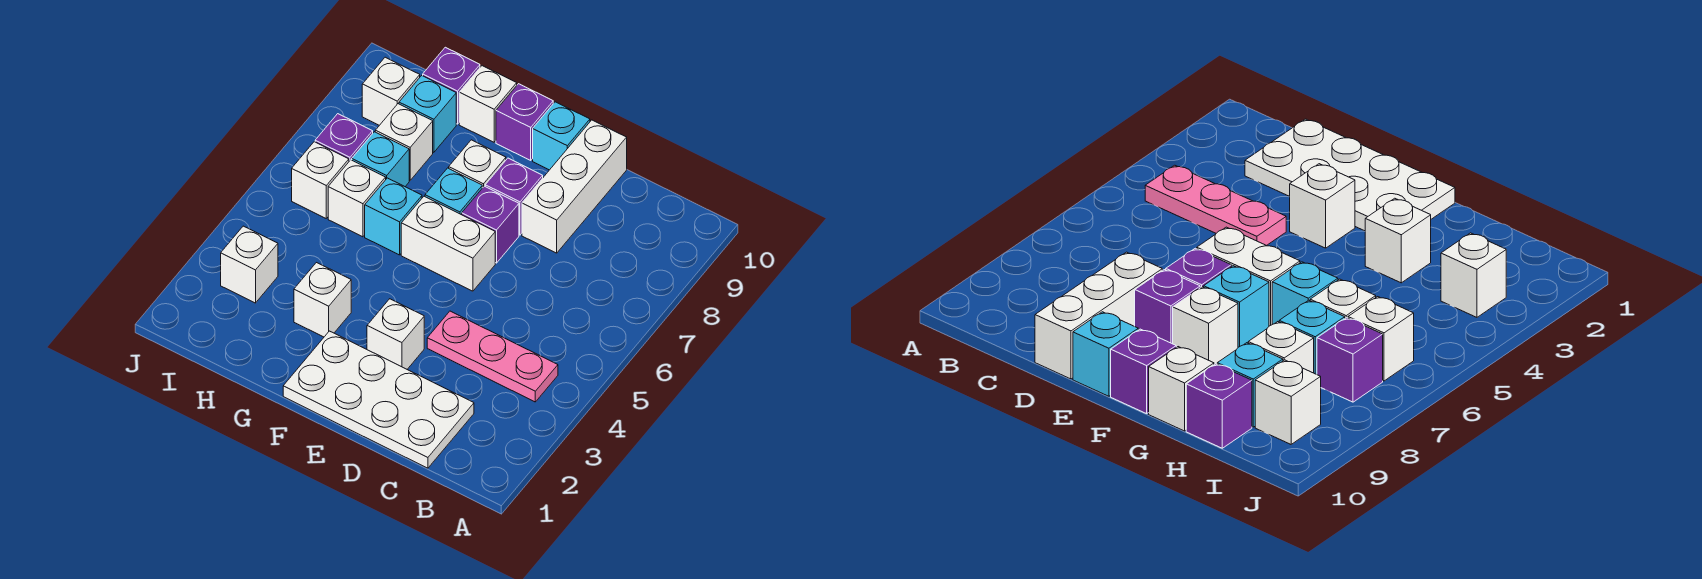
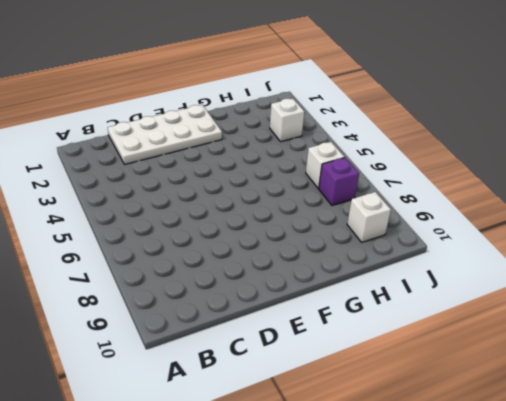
none -> pink 1x3 plate [427,311,558,402]
none -> white 1x3 brick [522,120,627,253]
none -> white 1x1 brick [367,299,424,369]

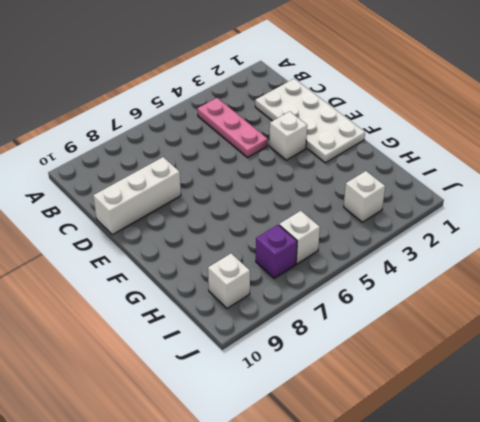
none -> white 1x2 brick [401,196,495,291]
none -> purple 1x1 brick [462,186,519,263]
none -> purple 1x1 brick [485,158,543,235]

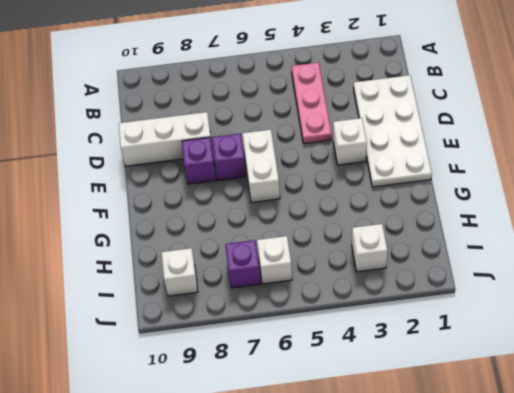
none -> cyan 1x1 brick [533,102,590,170]
none -> cyan 1x1 brick [425,168,482,215]
none -> white 1x1 brick [449,140,506,188]

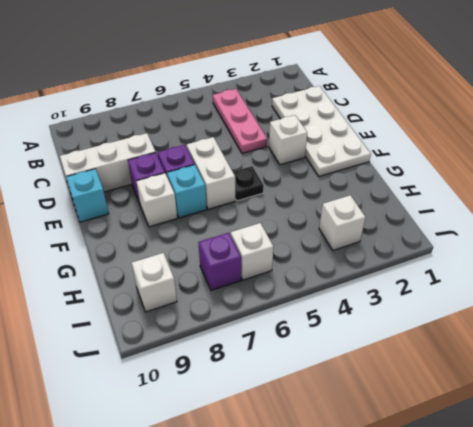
black 1x1 plate [233,166,264,201] -> none
none -> purple 1x1 brick [496,84,553,160]
none -> white 1x1 brick [294,263,351,337]
none -> cyan 1x1 brick [365,178,422,255]

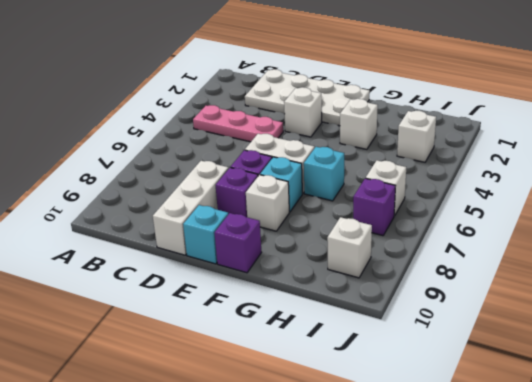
none -> white 1x1 brick [459,66,517,142]
none -> white 1x1 brick [328,160,386,237]
none -> cyan 1x1 brick [352,132,409,186]

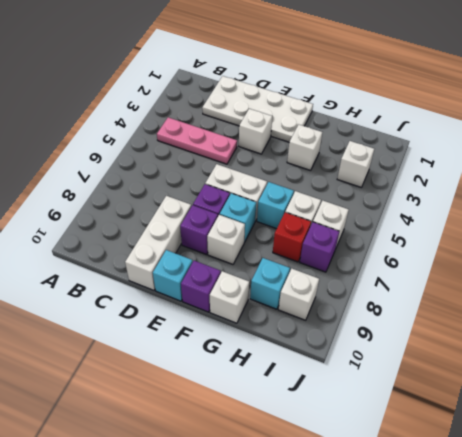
red 1x1 brick [273,212,311,262] -> cyan 1x1 brick [352,132,409,186]
none -> white 1x1 brick [375,104,433,180]
none -> purple 1x1 brick [423,47,480,124]

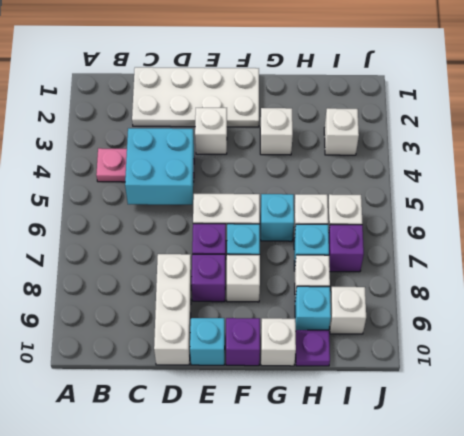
cyan 2x2 brick [125,128,194,205] -> none
purple 1x1 plate [296,330,330,366] -> purple 1x1 brick [423,47,480,124]

